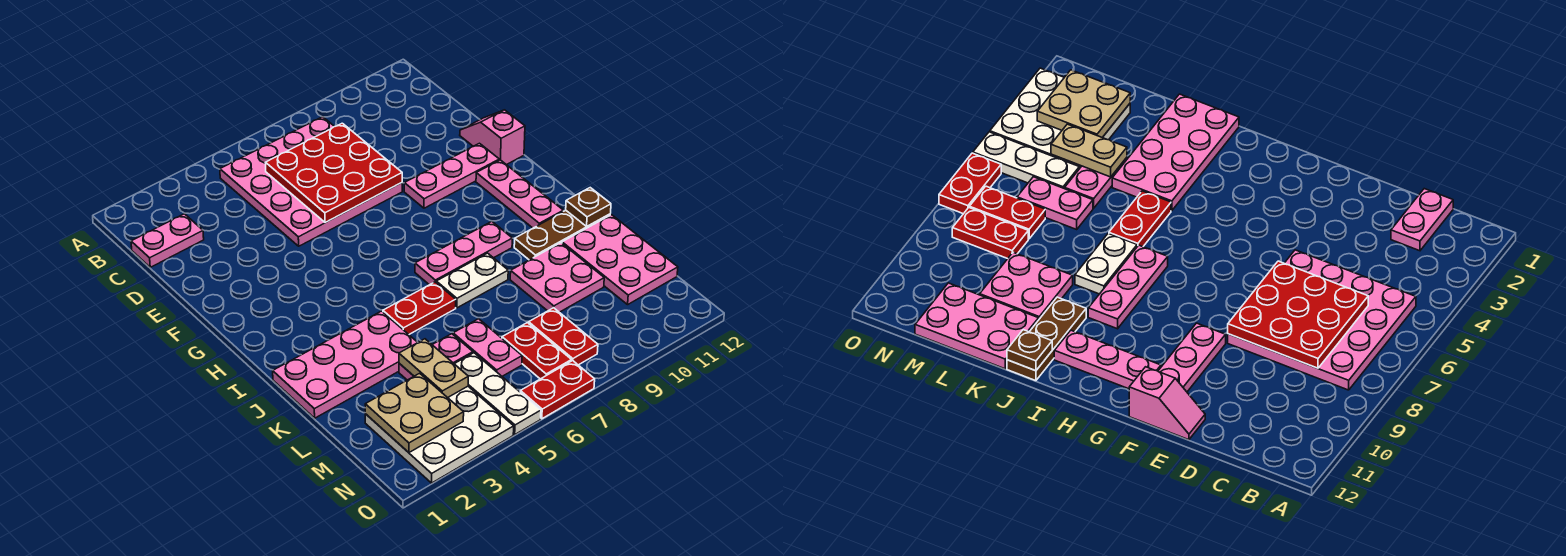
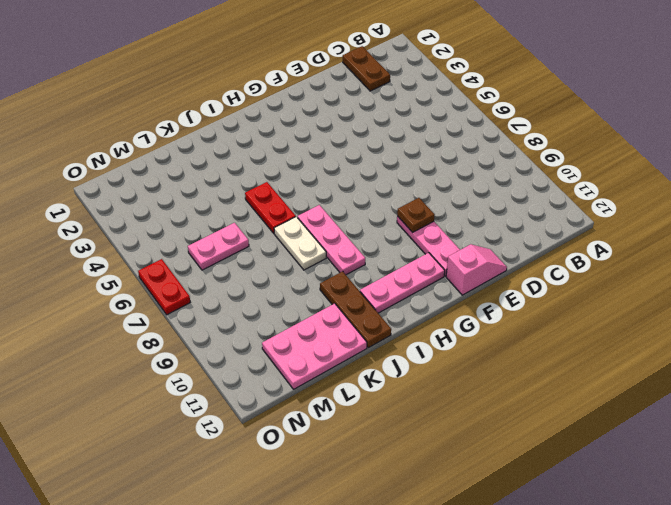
brown 1x2 plate [343,46,390,91] -> pink 1x2 plate [131,214,204,267]
brown 1x1 plate [397,198,435,232] -> brown 1x1 plate moved to [566,188,611,227]
none -> pink 4x4 plate [220,117,402,246]
none -> pink 2x4 plate [273,311,418,418]
none -> pink 2x2 plate [510,243,604,312]

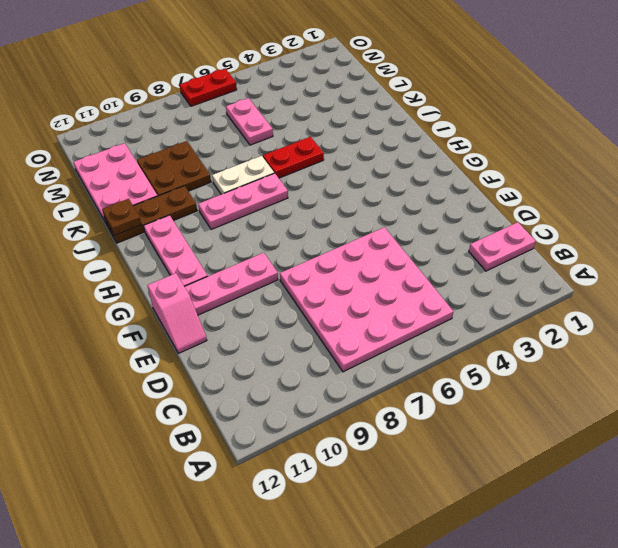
brown 2x2 plate [137,141,211,196] -> pink 2x2 plate [510,243,604,312]
none -> pink 2x4 plate [273,311,418,418]
none -> pink 1x2 plate [399,334,473,380]
none -> white 3x3 plate [365,386,514,483]

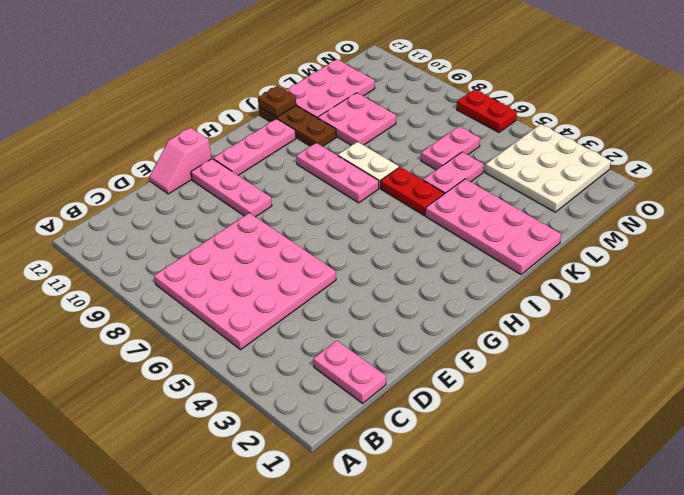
pink 1x2 plate [423,152,484,194] -> pink 1x2 plate turned to [399,334,473,380]
none -> white 1x3 plate [455,353,541,434]
none -> red 1x2 plate [502,323,572,379]
none -> red 1x2 plate [529,308,598,365]

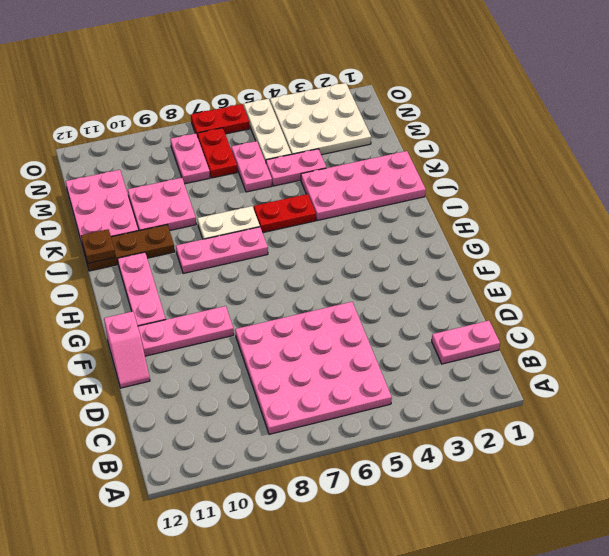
pink 1x2 plate [170,133,210,184] -> red 1x2 plate [529,308,598,365]
none -> red 3x3 plate [266,123,402,223]
none -> tan 1x2 plate [399,339,468,398]
none -> tan 2x2 plate [365,373,464,452]

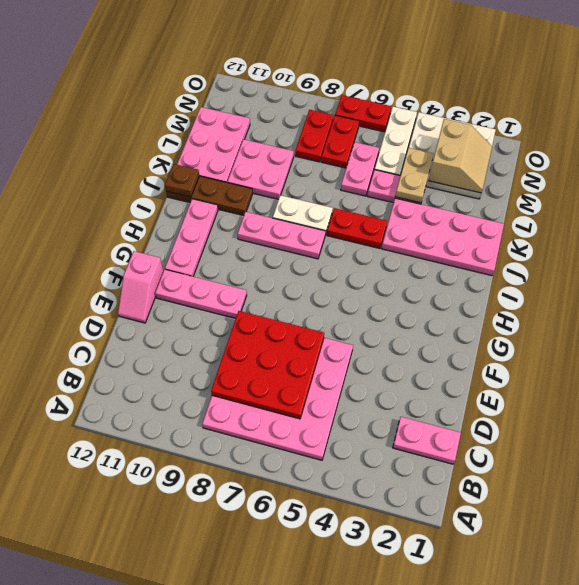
tan 2x2 slope [428,119,492,193] -> tan 2x2 plate [365,373,464,452]

